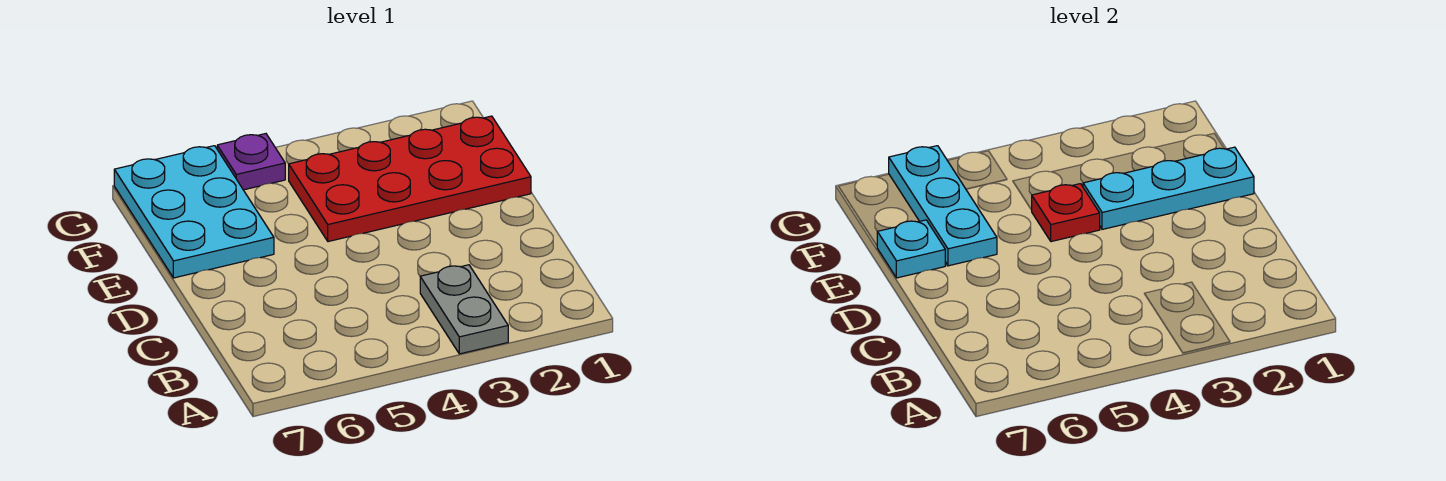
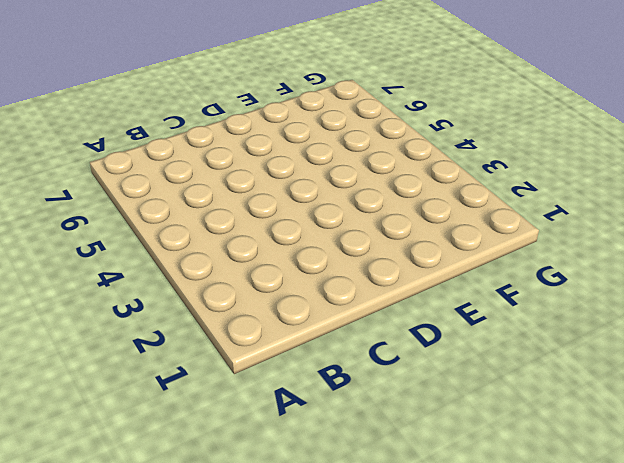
none -> grey 1x2 plate [420,265,508,354]
none -> red 2x4 plate [289,116,531,242]

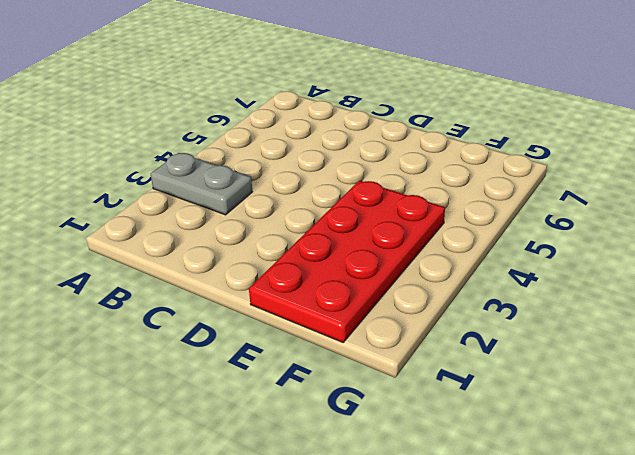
none -> cyan 2x3 plate [114,146,274,278]
none -> purple 1x1 plate [217,134,285,190]

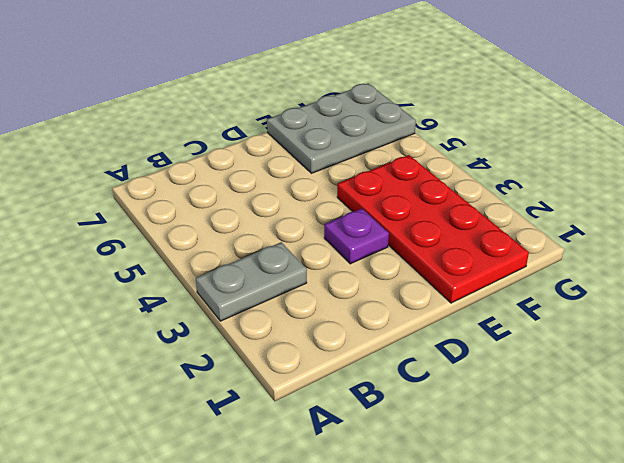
purple 1x1 plate [324,209,389,264] -> purple 1x1 plate moved to [217,134,285,190]
grey 2x3 plate [267,84,416,173] -> cyan 2x3 plate [114,146,274,278]
none -> cyan 1x3 plate [1083,147,1254,229]
none -> red 1x1 plate [1032,184,1100,242]

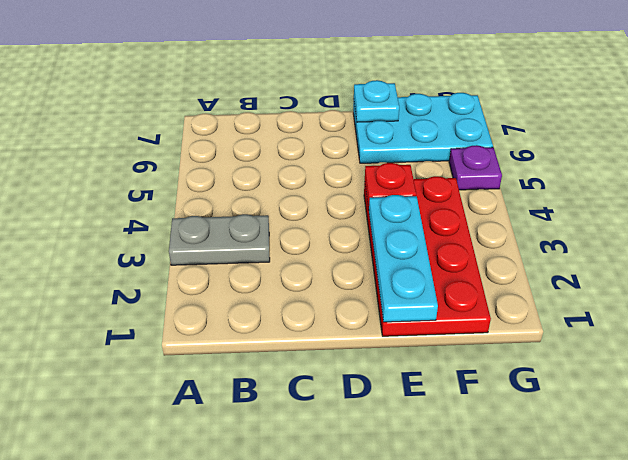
none -> cyan 1x3 plate [889,146,997,266]

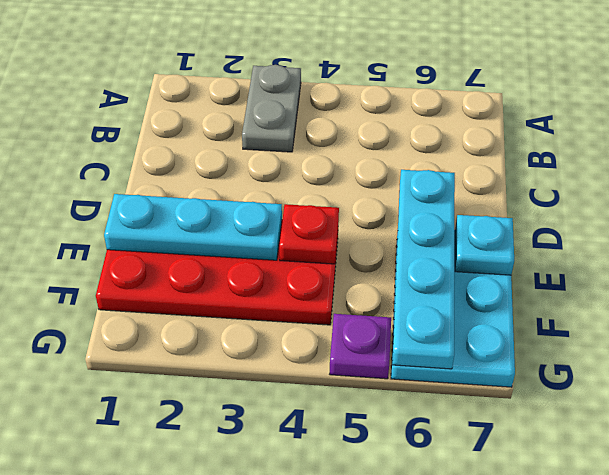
cyan 1x4 plate [392,170,455,369] -> cyan 1x3 plate [889,146,997,266]

